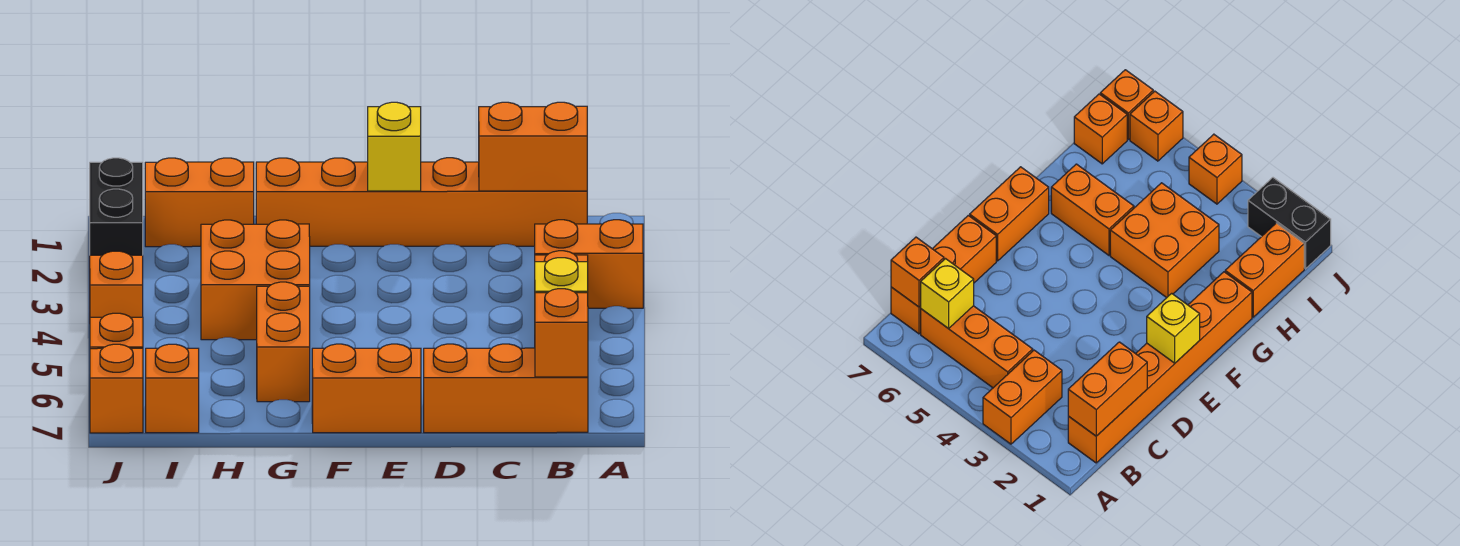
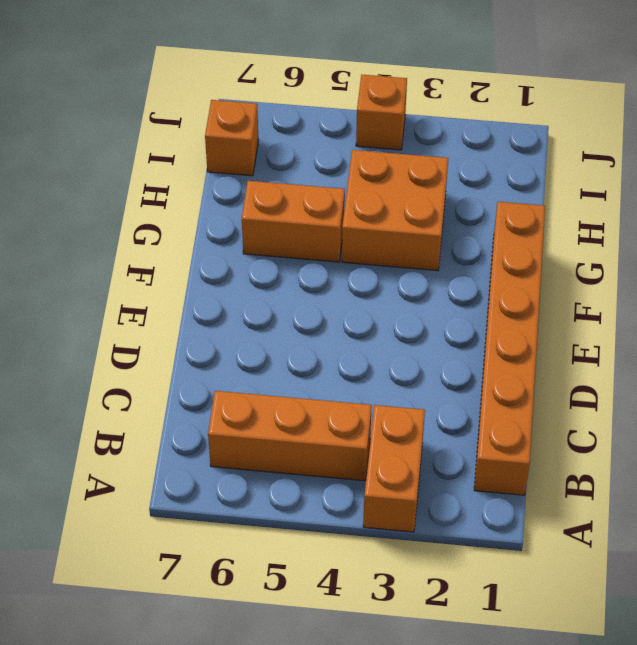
none -> orange 1x3 brick [424,344,588,433]
none -> orange 1x2 brick [312,344,421,433]
none -> orange 1x2 brick [145,158,254,247]

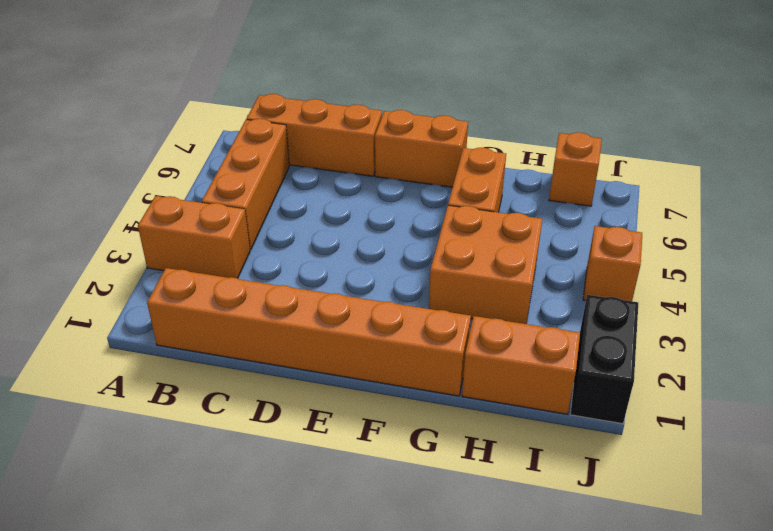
none -> orange 1x1 brick [90,313,143,349]
none -> orange 1x1 brick [90,344,143,433]
none -> orange 1x2 brick [479,102,587,191]

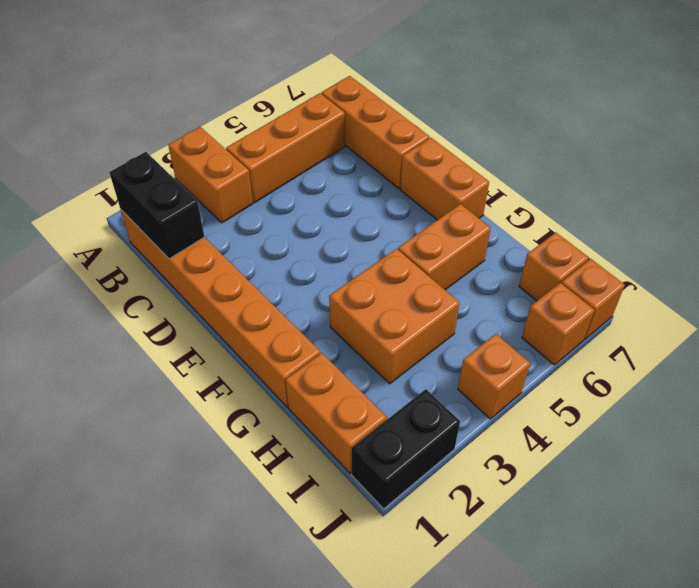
black 1x2 brick [109,152,204,259] -> orange 1x2 brick [479,102,587,191]
none -> yellow 1x1 brick [535,258,588,293]
none -> orange 1x1 brick [535,289,588,377]
none -> yellow 1x1 brick [368,102,421,191]

